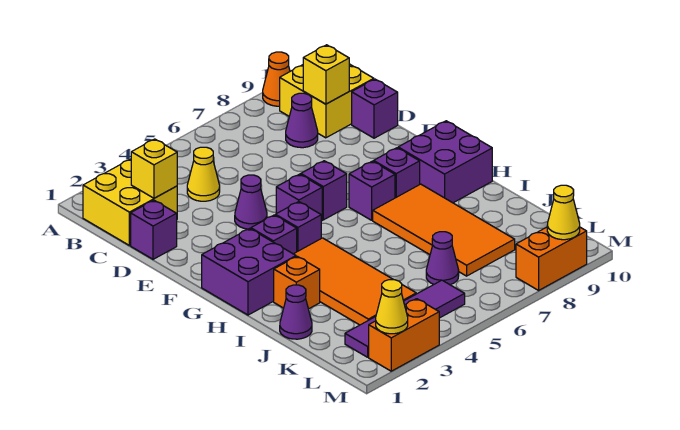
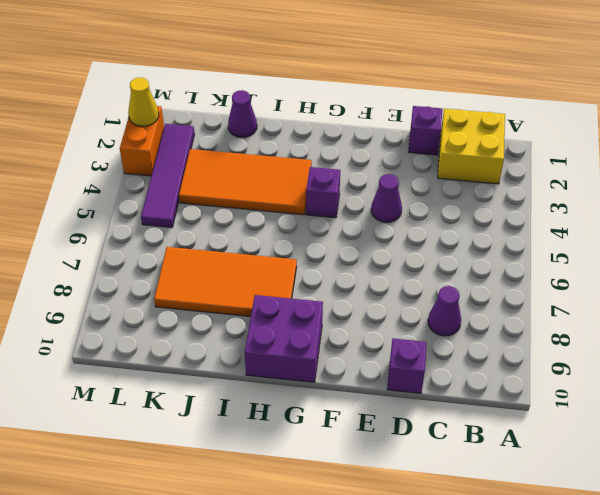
none -> orange 1x1 cone [263,52,290,106]
none -> yellow 2x2 brick [280,64,374,138]
none -> yellow 1x1 cone [187,147,220,201]

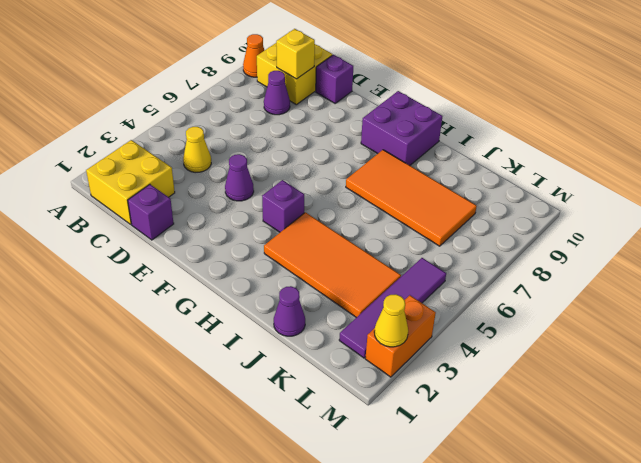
none -> purple 1x1 brick [276,174,322,221]
none -> purple 1x1 brick [301,161,347,220]
none -> purple 2x2 brick [202,228,296,315]

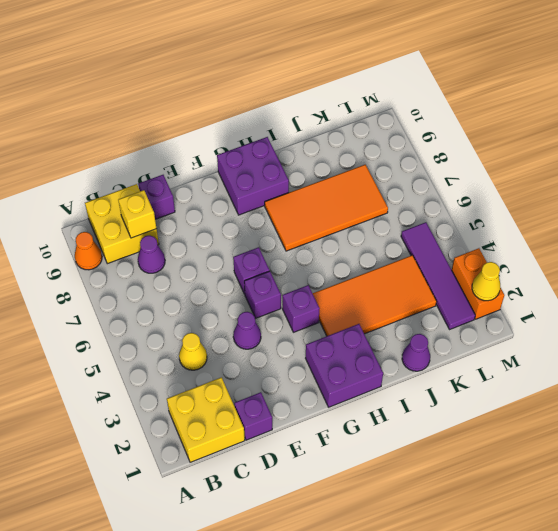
none -> purple 1x1 brick [251,215,297,254]
none -> purple 1x1 brick [349,161,395,220]
none -> purple 1x1 brick [374,148,420,198]

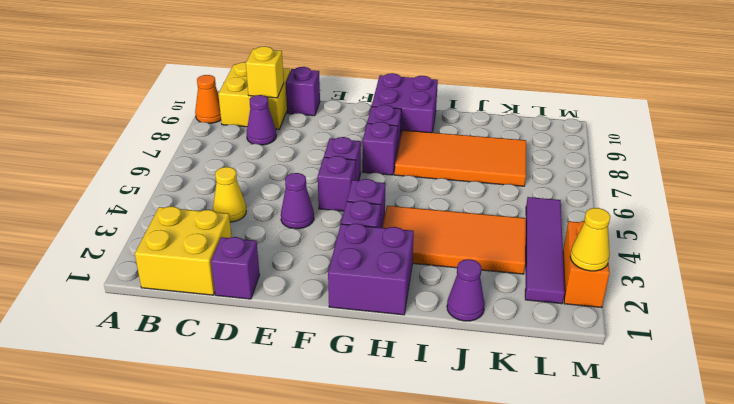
none -> orange 1x1 brick [274,256,320,309]
none -> purple 1x1 cone [426,232,459,285]
none -> orange 1x2 brick [516,227,587,290]

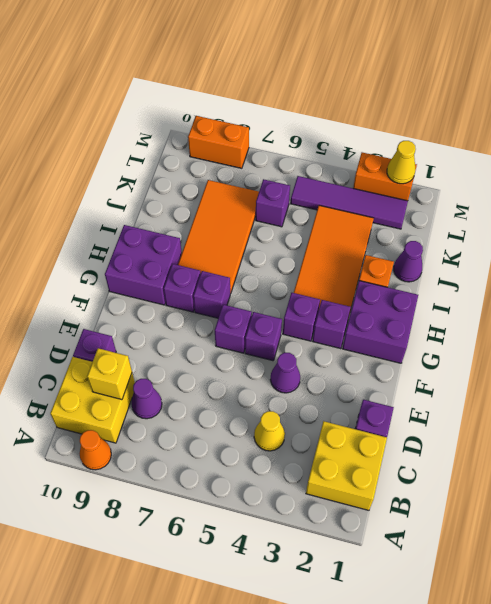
purple 1x1 brick [256,179,290,227] -> purple 1x1 cone [426,232,459,285]
none -> yellow 1x1 brick [131,139,177,198]
none -> yellow 1x1 cone [547,185,580,240]

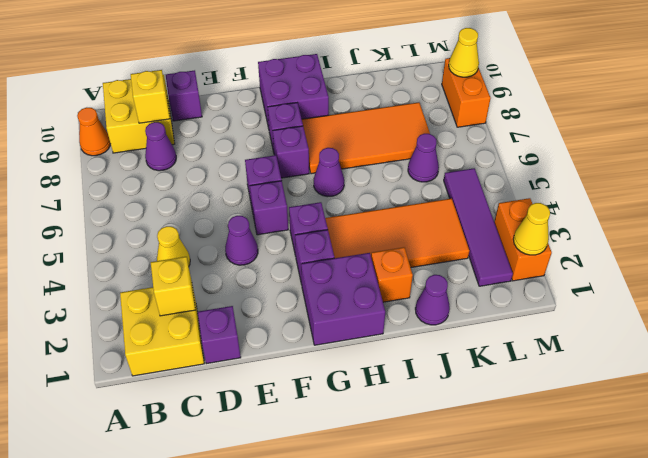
purple 1x1 cone [314,148,344,197] -> none

